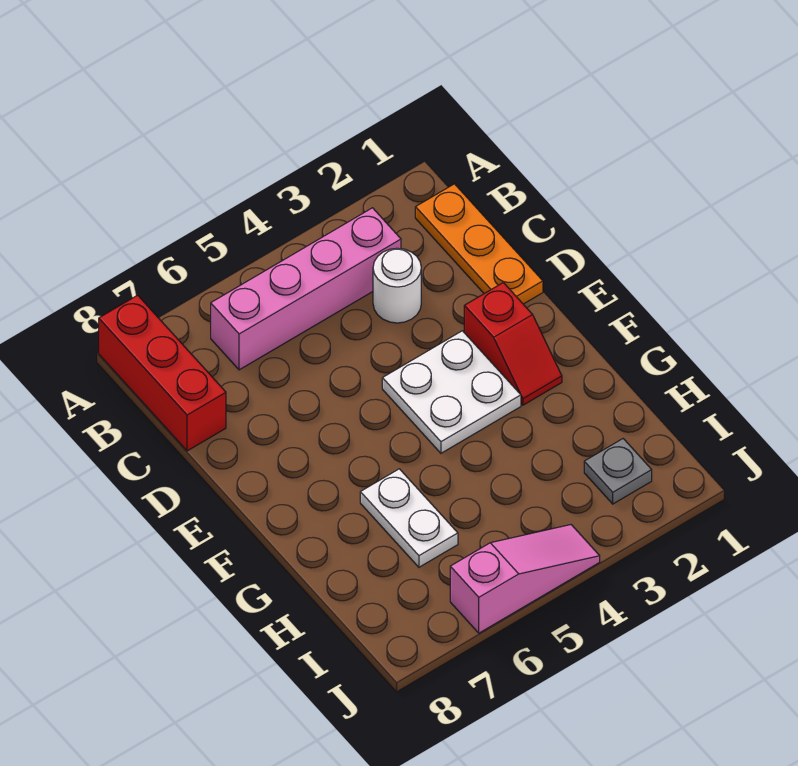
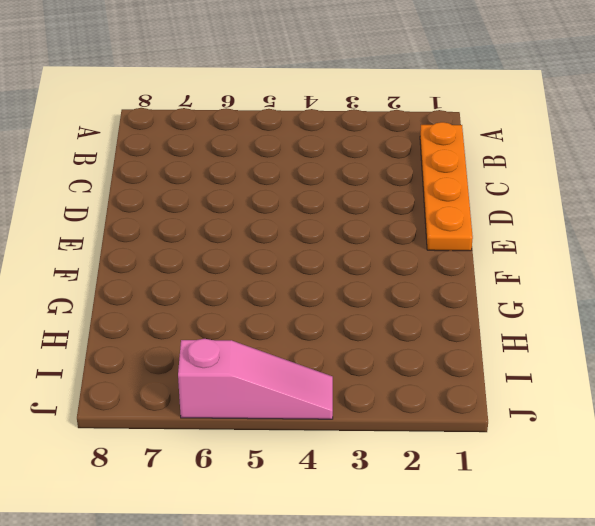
orange 1x4 plate [420,122,473,251] -> orange 1x3 plate [415,184,543,304]
none -> red 1x3 brick [99,295,226,451]
none -> pink 1x4 brick [211,208,401,370]

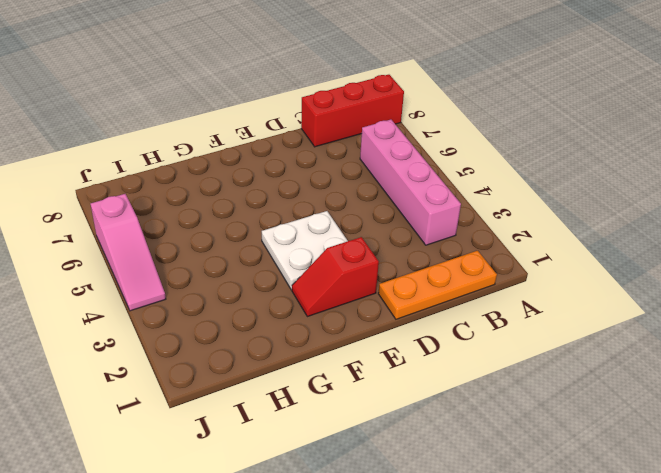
none -> white 1x1 round brick [373,248,421,323]
none -> white 1x2 plate [360,469,458,567]

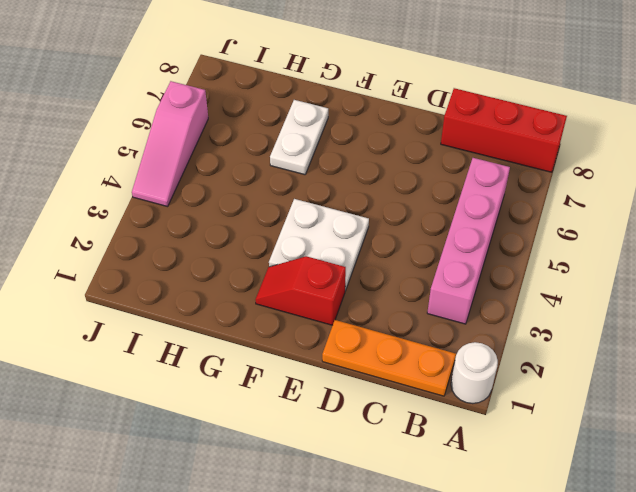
white 1x1 round brick [451,342,498,404] -> white 1x1 round brick moved to [373,248,421,323]
white 1x2 plate [270,100,328,175] -> white 1x2 plate turned to [360,469,458,567]
none -> grey 1x1 plate [584,439,652,504]

